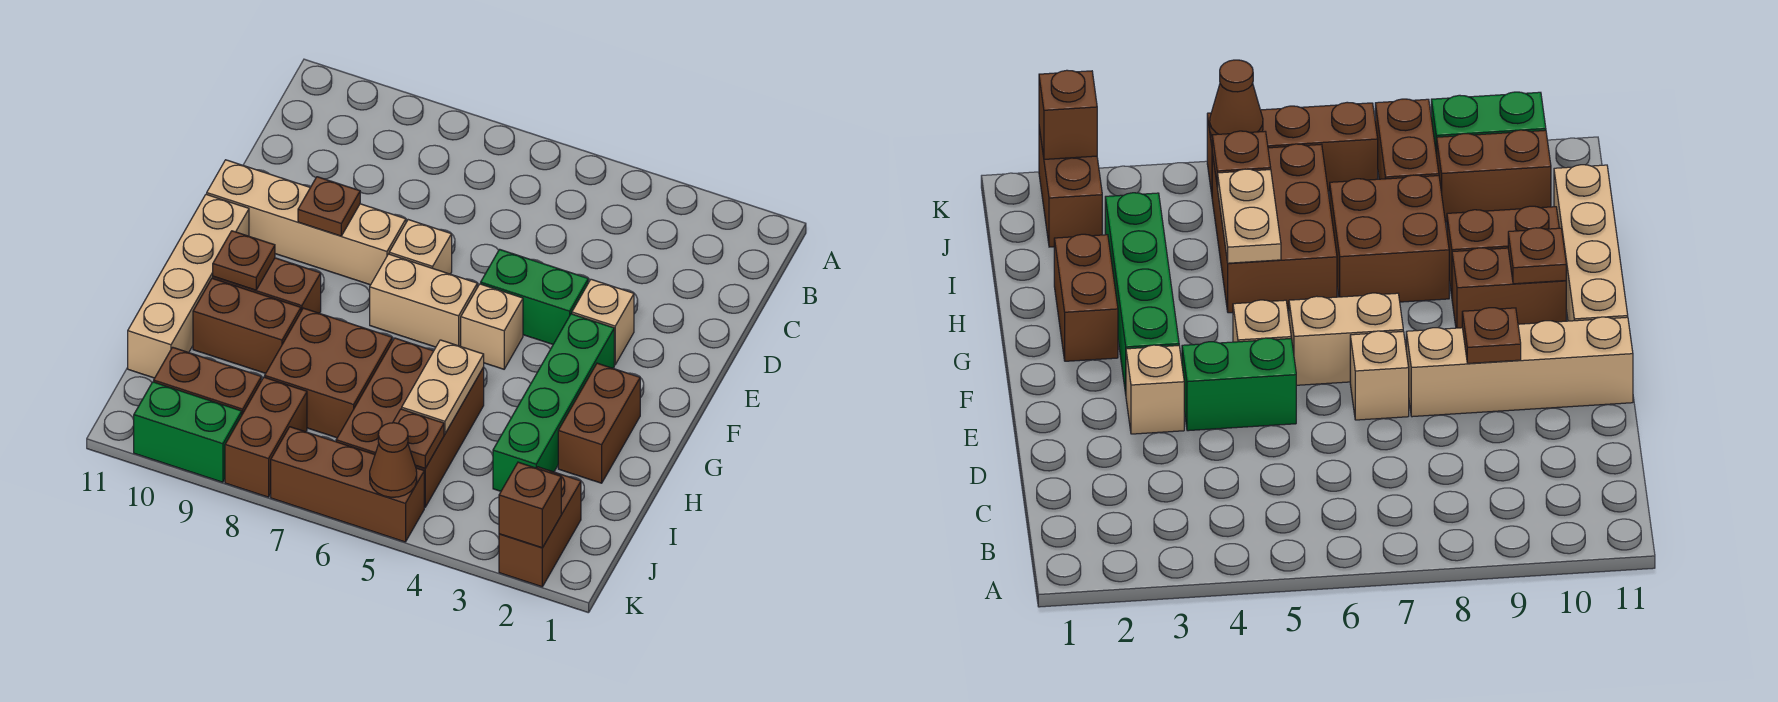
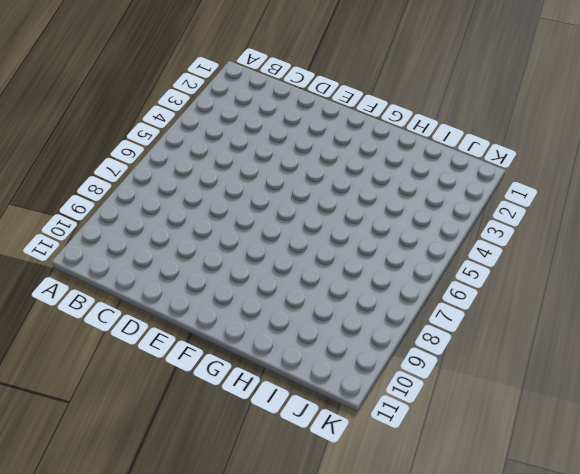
none -> tan 1x1 brick [572,279,634,365]
none -> green 1x2 brick [481,249,588,344]
none -> tan 1x1 brick [389,220,452,274]

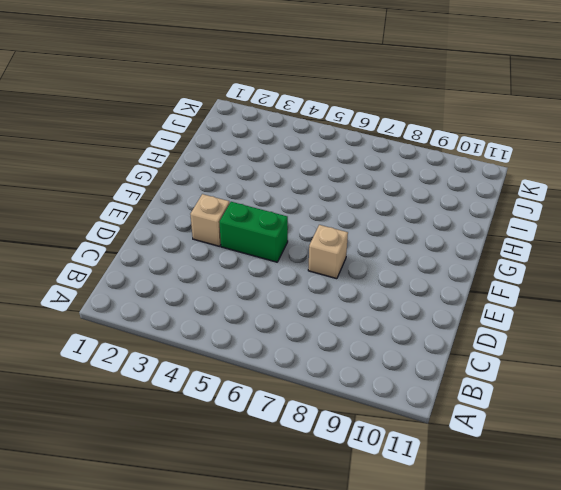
none -> tan 1x4 brick [207,160,406,285]
none -> green 1x4 brick [493,314,614,491]
none -> tan 1x1 brick [461,284,523,369]

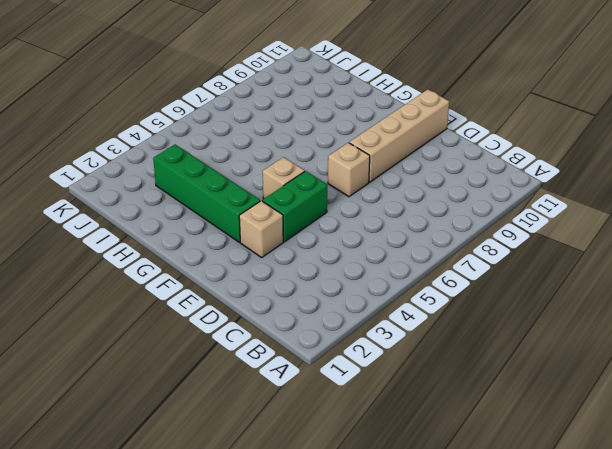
none -> tan 1x2 brick [370,254,477,347]
none -> tan 1x4 brick [128,194,249,378]
none -> brown 1x2 brick [558,363,640,483]

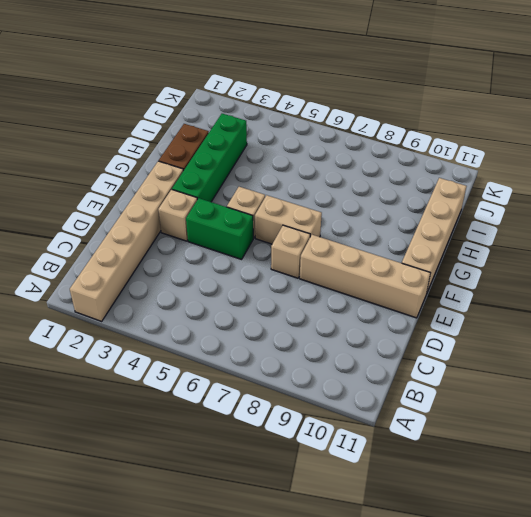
tan 1x6 brick [70,161,183,321] -> none
none -> brown 1x2 brick [213,258,321,313]
none -> brown 2x3 brick [336,338,484,507]
none -> brown 2x2 brick [265,308,392,438]

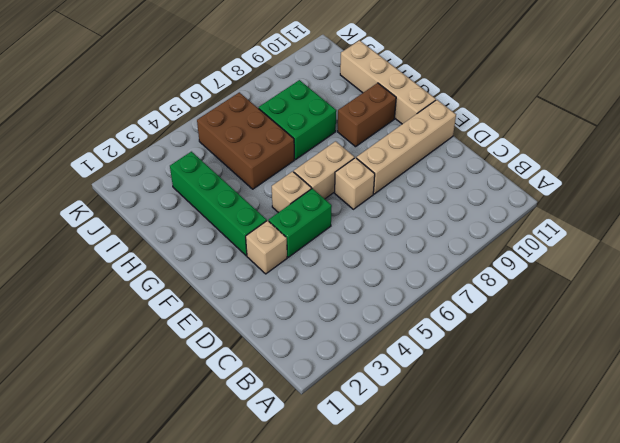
green 2x2 brick [259,80,336,160] -> brown 2x2 brick [265,308,392,438]
none -> brown 1x2 brick [558,363,640,483]
none -> brown 1x2 brick [193,278,301,373]
none -> brown 1x2 brick [499,467,581,587]

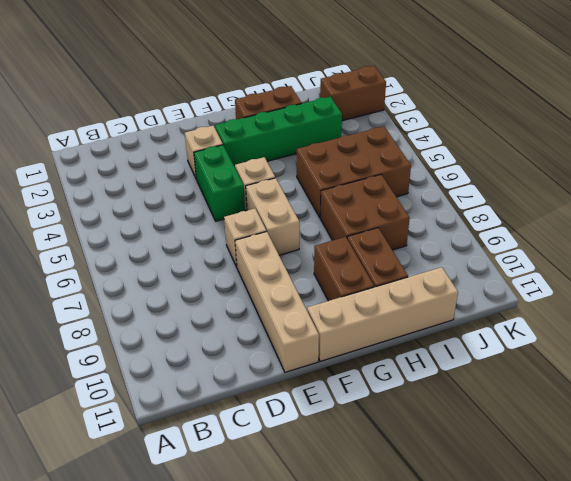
none -> brown 1x2 brick [225,377,307,497]
none -> brown 1x2 brick [154,347,261,414]
none -> brown 1x3 brick [271,427,424,542]

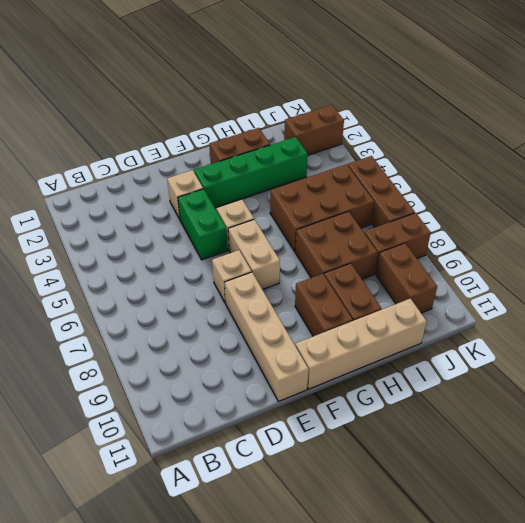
none -> green 1x2 brick [134,382,242,482]
none -> brown 1x1 plate [298,177,360,236]
none -> brown 1x1 plate [213,231,275,290]

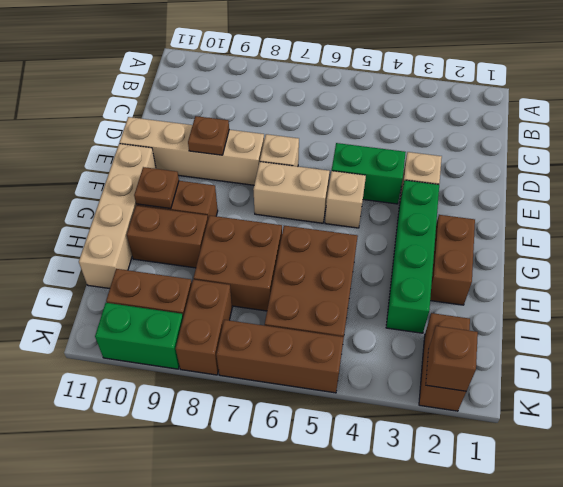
none -> tan 1x2 plate [402,340,484,434]
none -> brown 1x1 plate [393,409,444,468]
none -> brown 1x1 cone [370,423,417,497]

